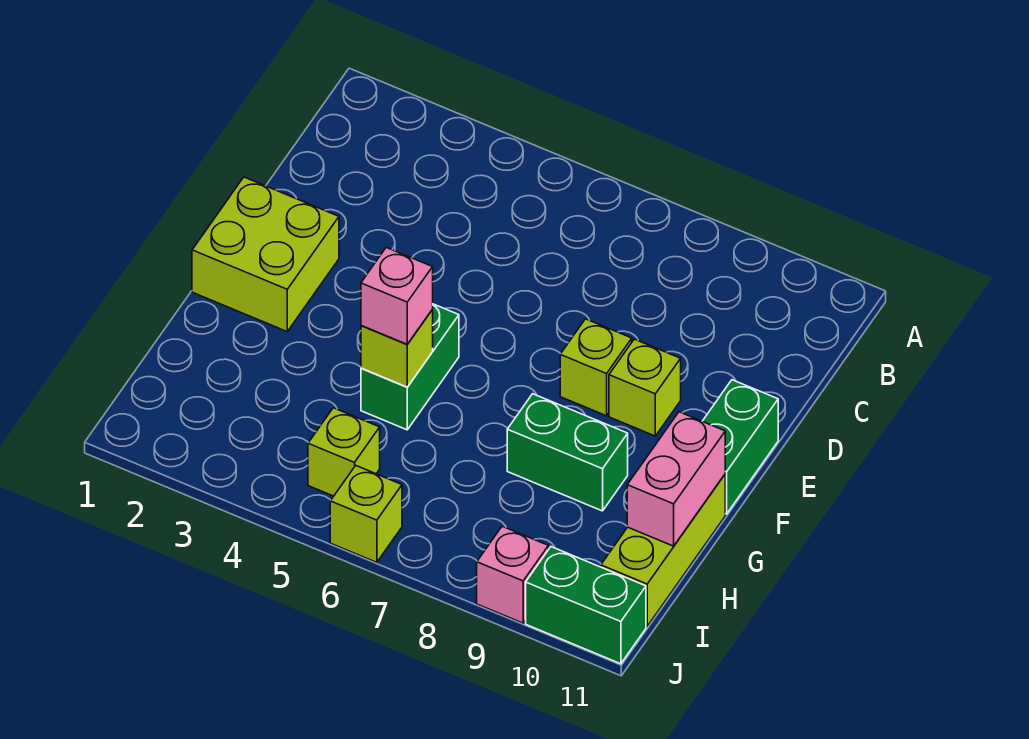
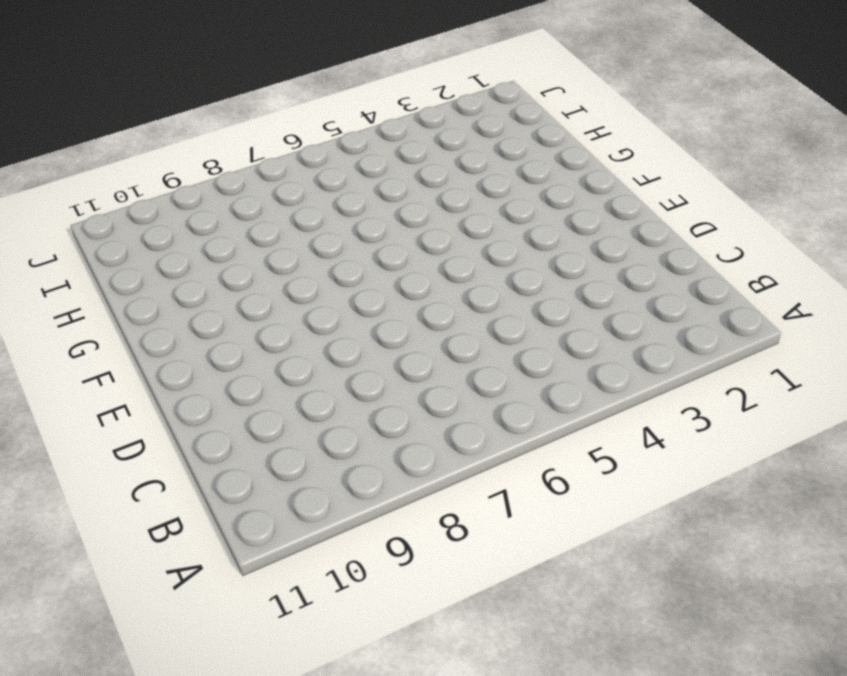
none -> lime 2x2 brick [192,177,339,331]
none -> lime 1x1 brick [560,319,632,416]
none -> lime 1x1 brick [609,339,681,436]

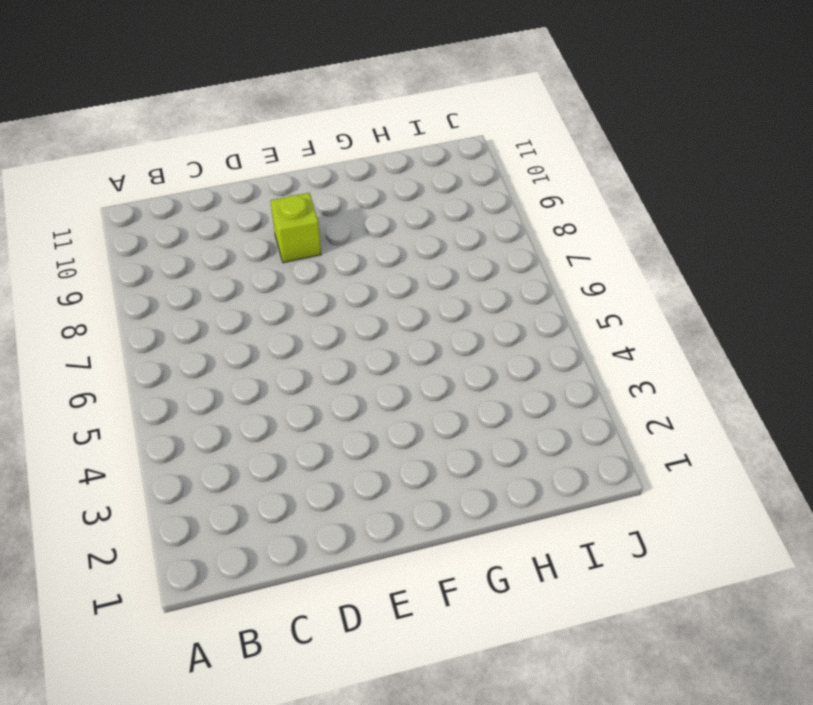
none -> lime 2x2 brick [192,177,339,331]
none -> lime 1x1 brick [560,319,632,416]
none -> green 1x2 brick [703,380,778,514]

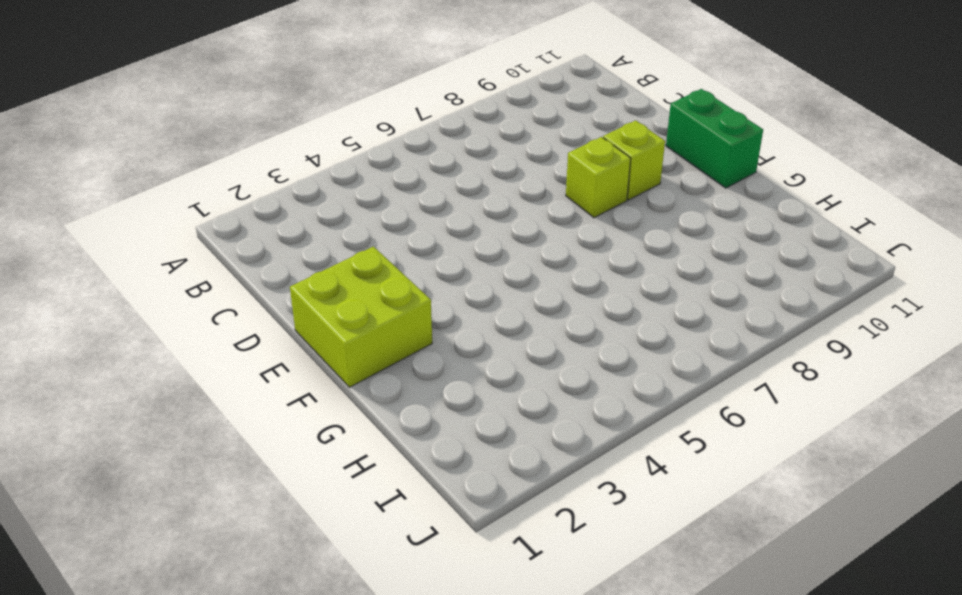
none -> green 1x2 brick [361,304,459,430]
none -> green 1x2 brick [507,394,628,511]
none -> lime 1x3 brick [601,475,725,626]

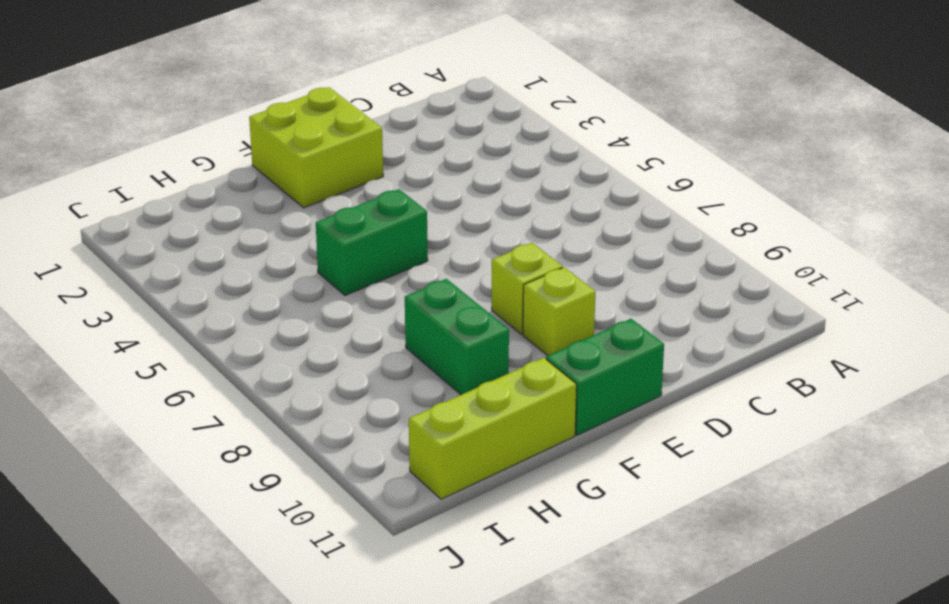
none -> lime 1x1 brick [308,408,380,496]
none -> lime 1x1 brick [330,466,402,562]
none -> pink 1x1 brick [477,526,548,623]

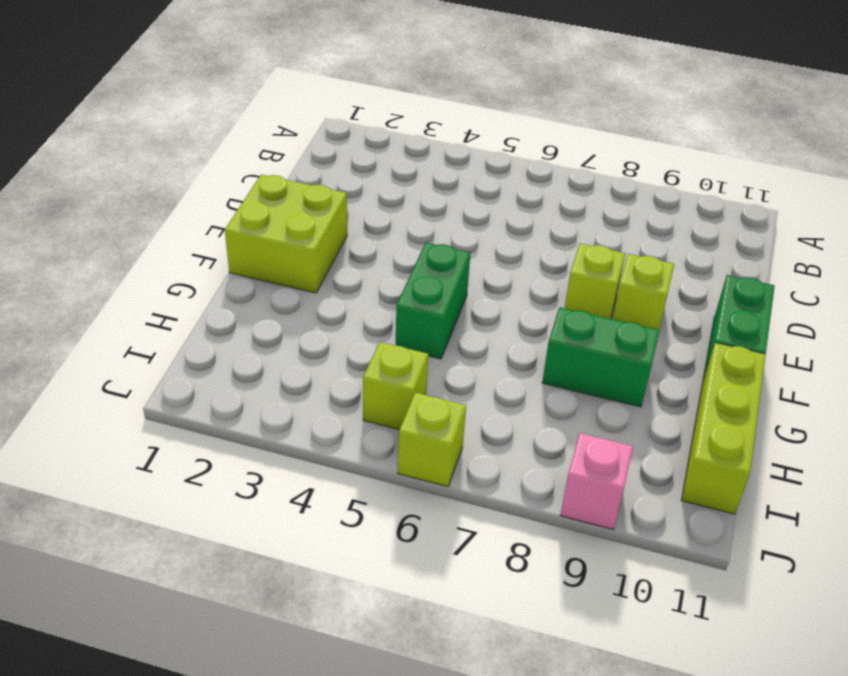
none -> green 1x2 brick [526,547,646,664]
none -> lime 1x1 brick [361,310,433,387]
none -> pink 1x2 brick [627,412,725,546]

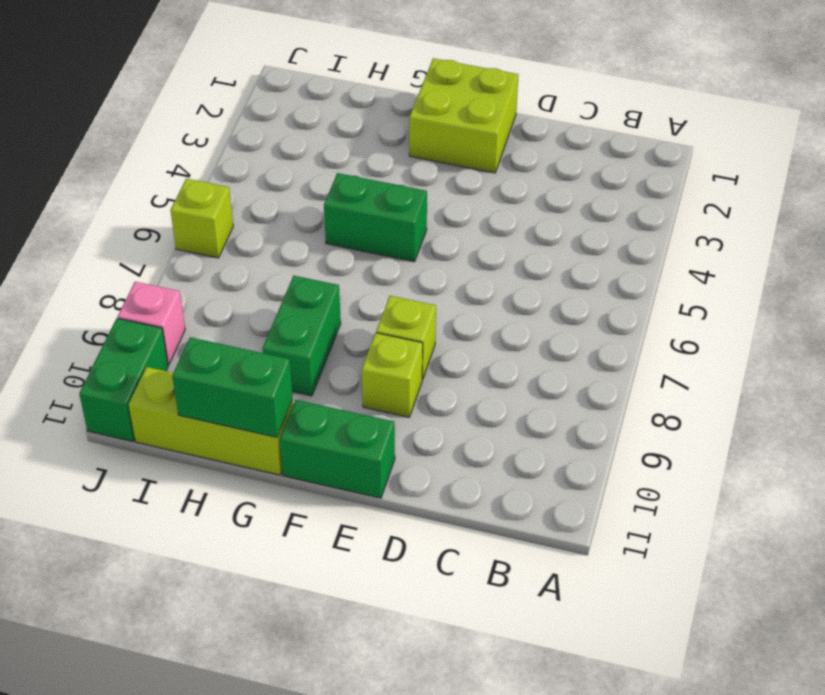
green 1x2 brick [172,337,293,437] -> pink 1x2 brick [627,412,725,546]
none -> lime 1x1 brick [308,408,380,496]
none -> lime 1x1 brick [361,310,433,387]
none -> pink 1x1 brick [361,247,433,344]

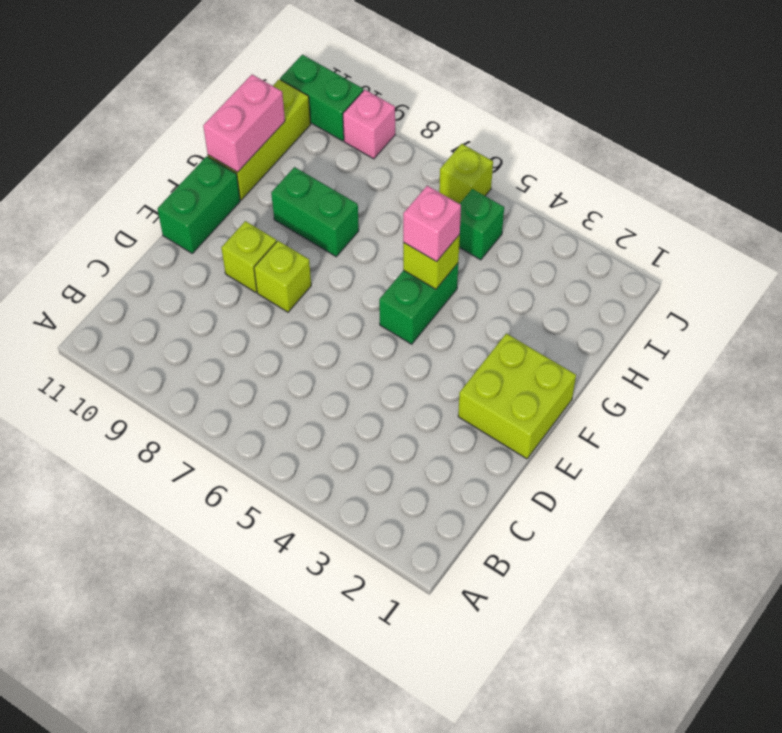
green 1x1 brick [459,189,504,260] -> lime 1x1 brick [308,408,380,496]

